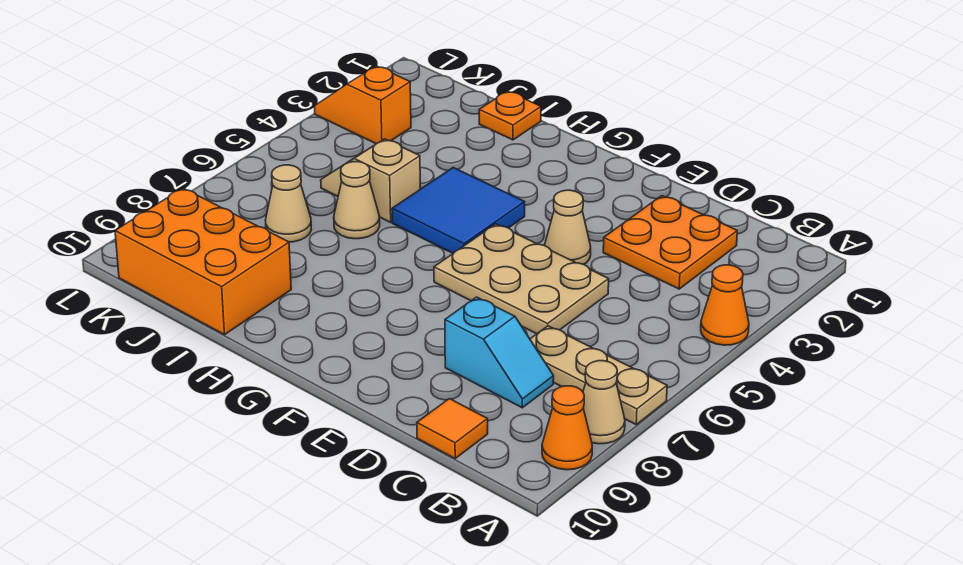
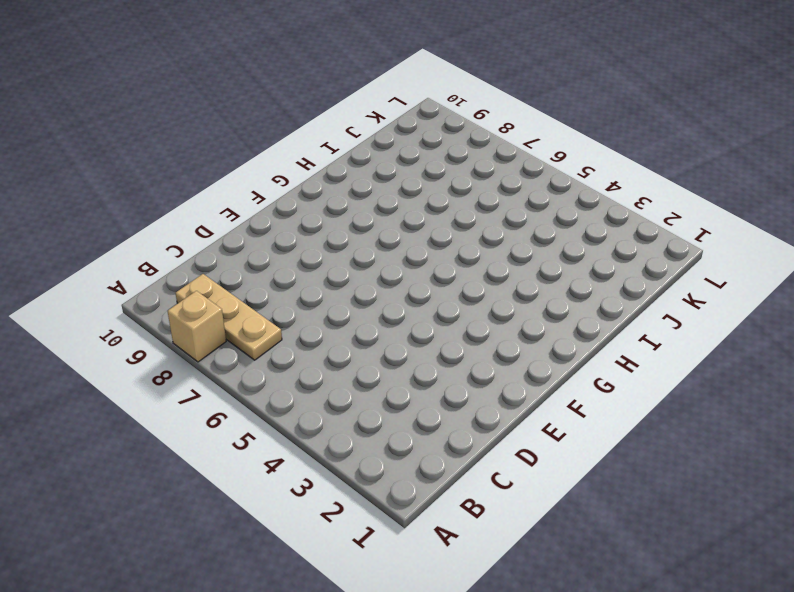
tan 1x1 brick [168,291,226,362] -> tan 1x1 cone [583,361,625,444]
tan 1x3 plate [176,274,282,360] -> tan 1x3 plate turned to [530,326,667,425]
none -> orange 1x1 cone [701,265,749,345]
none -> orange 1x1 cone [542,386,592,470]
none -> orange 2x2 plate [603,196,737,289]

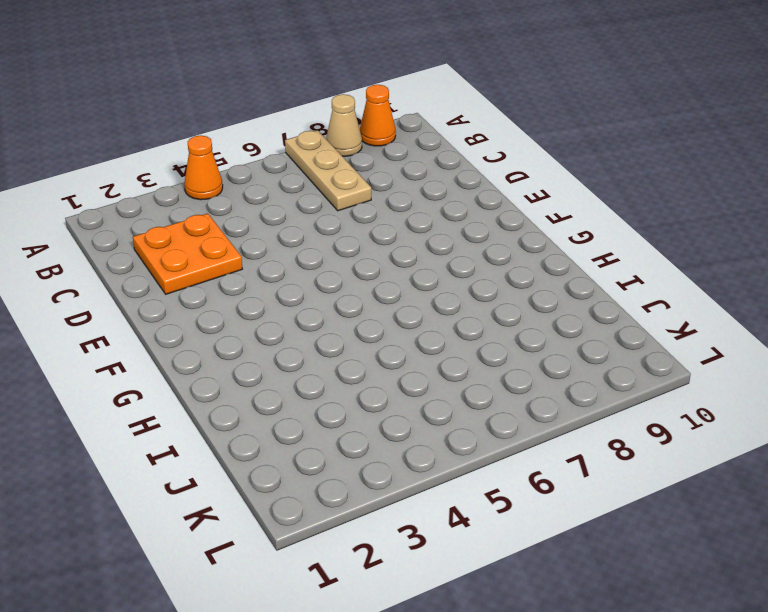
none -> cyan 1x2 slope [445,297,554,408]
none -> orange 1x1 tile [417,399,488,458]
none -> tan 2x3 plate [434,224,609,334]

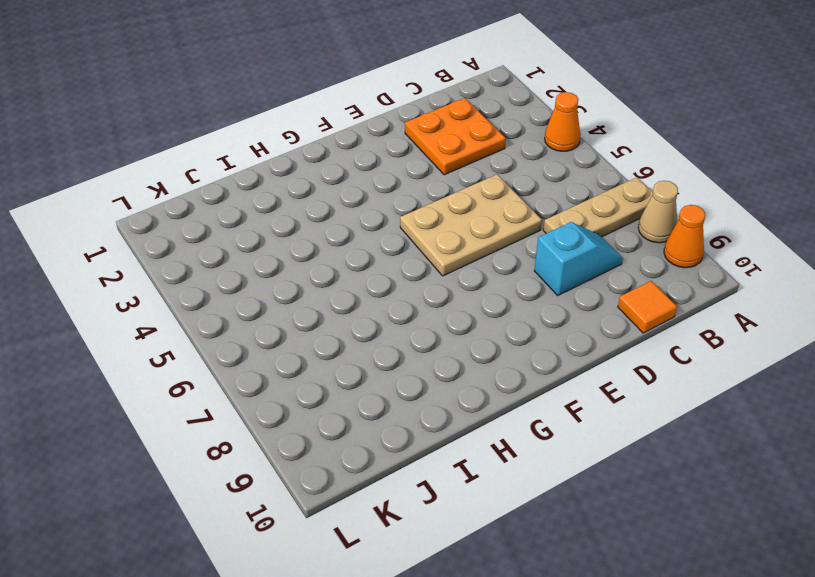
none -> tan 1x1 cone [545,190,591,264]
none -> blue 2x2 tile [392,168,525,253]
none -> orange 1x1 plate [479,91,541,140]

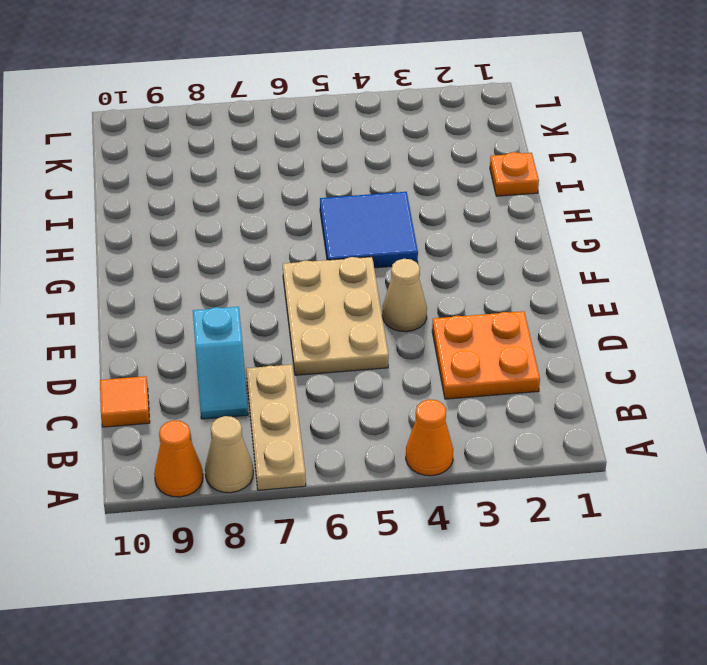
none -> tan 1x2 slope [321,139,420,222]
none -> tan 1x1 cone [334,162,380,239]
none -> orange 2x3 brick [115,188,291,335]

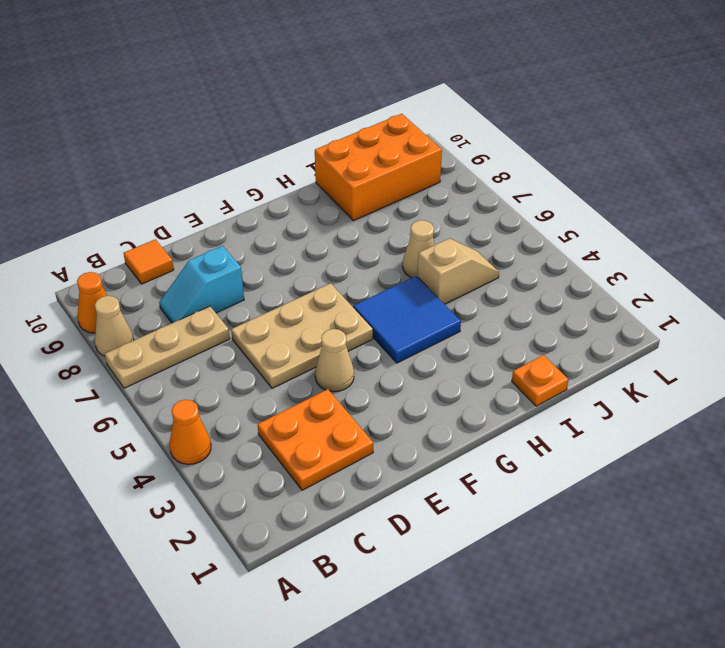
none -> tan 1x1 cone [265,165,311,242]
none -> orange 1x2 slope [314,66,411,144]

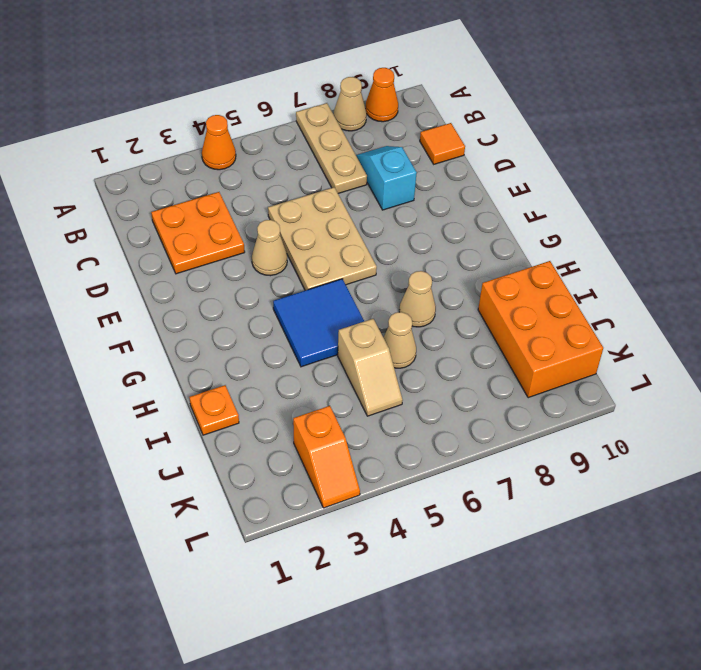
tan 1x1 cone [399,271,436,327] -> tan 1x1 cone moved to [265,165,311,242]

